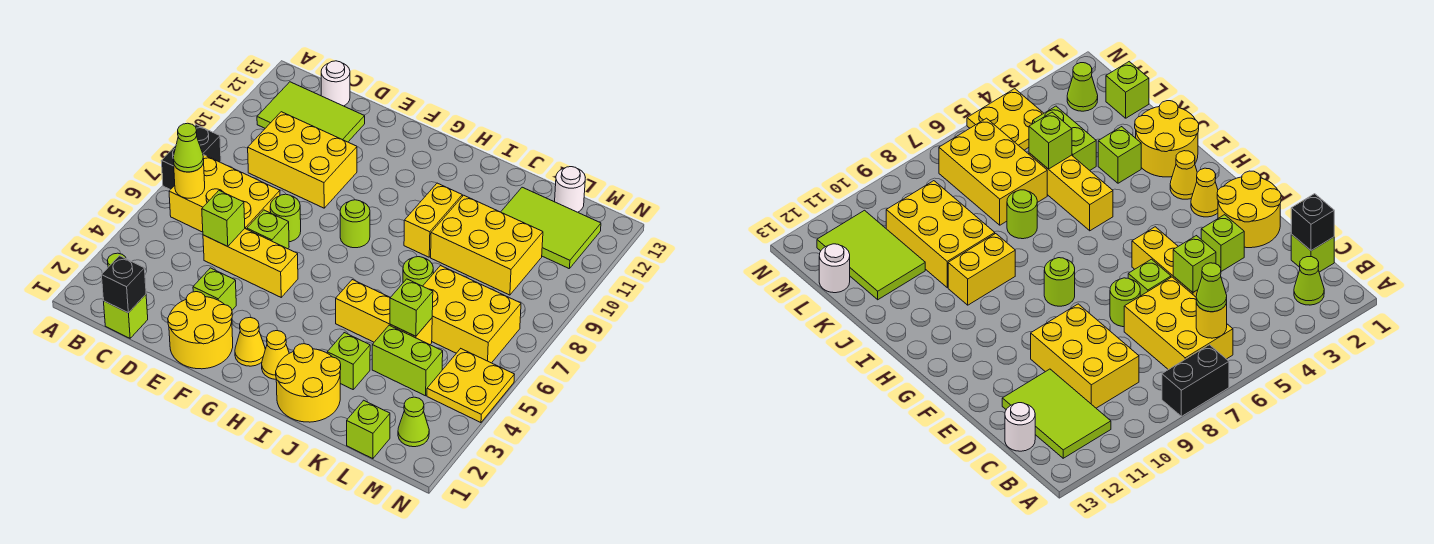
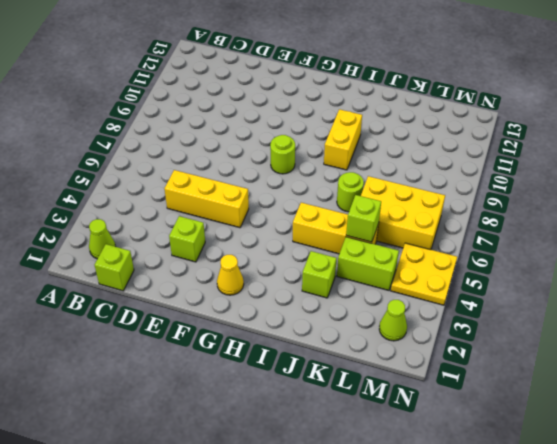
none -> black 1x2 brick [161,125,221,190]
none -> yellow 2x3 brick [169,155,280,232]
none -> lime 2x3 tile [257,82,365,142]
none -> yellow 2x3 brick [248,112,357,208]

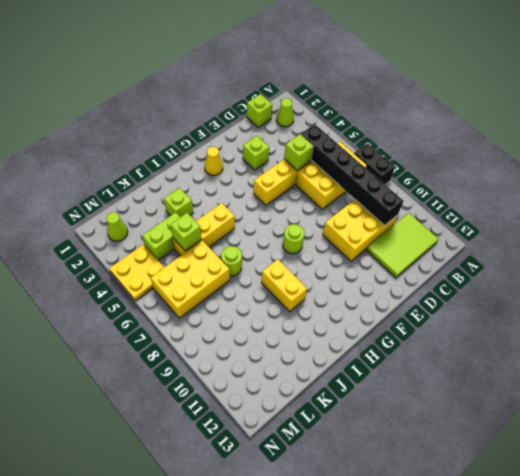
black 1x6 brick [301,124,403,226] -> none
none -> white 1x1 round brick [321,61,350,106]
none -> yellow 2x2 round brick [168,292,233,369]
none -> lime 1x1 brick [247,210,289,249]
none -> lime 1x1 round brick [270,194,301,242]

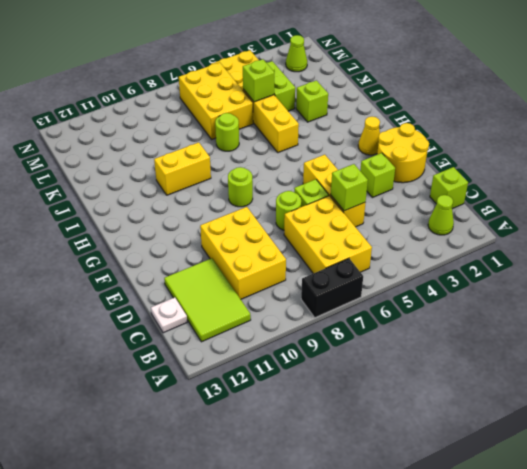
white 1x1 plate [151,297,187,333] -> white 1x1 round brick [321,61,350,106]
none -> yellow 1x1 cone [262,331,289,379]
none -> yellow 2x2 round brick [276,344,341,422]
none -> yellow 2x3 brick [431,195,543,295]
none -> lime 2x3 tile [501,187,601,269]

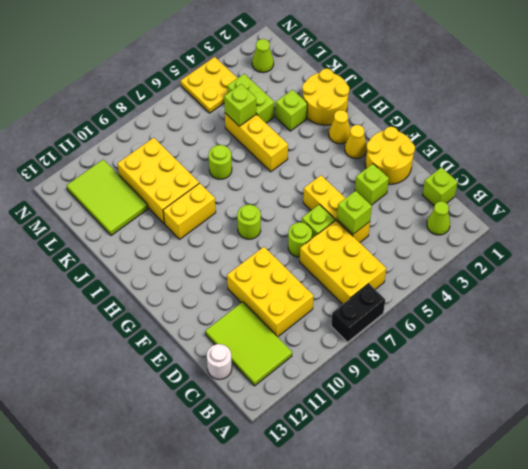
none -> yellow 2x3 brick [423,266,521,363]
none -> lime 1x1 brick [347,400,390,459]
none -> white 1x1 round brick [555,167,585,212]
none -> yellow 1x1 round brick [174,162,205,198]

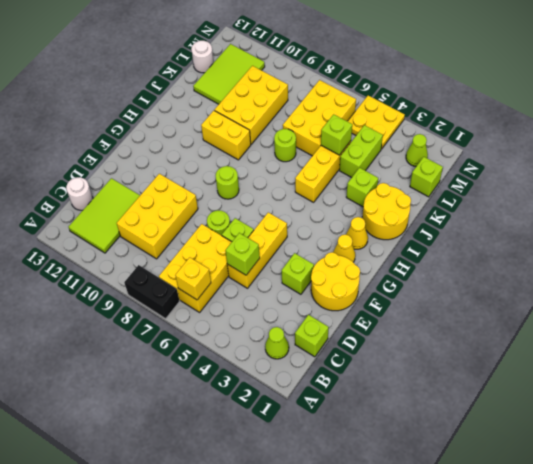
yellow 1x1 brick [175,257,211,300] -> yellow 1x1 round brick [174,162,205,198]
none -> black 1x1 brick [102,256,146,313]
none -> lime 1x1 cone [173,123,204,172]

